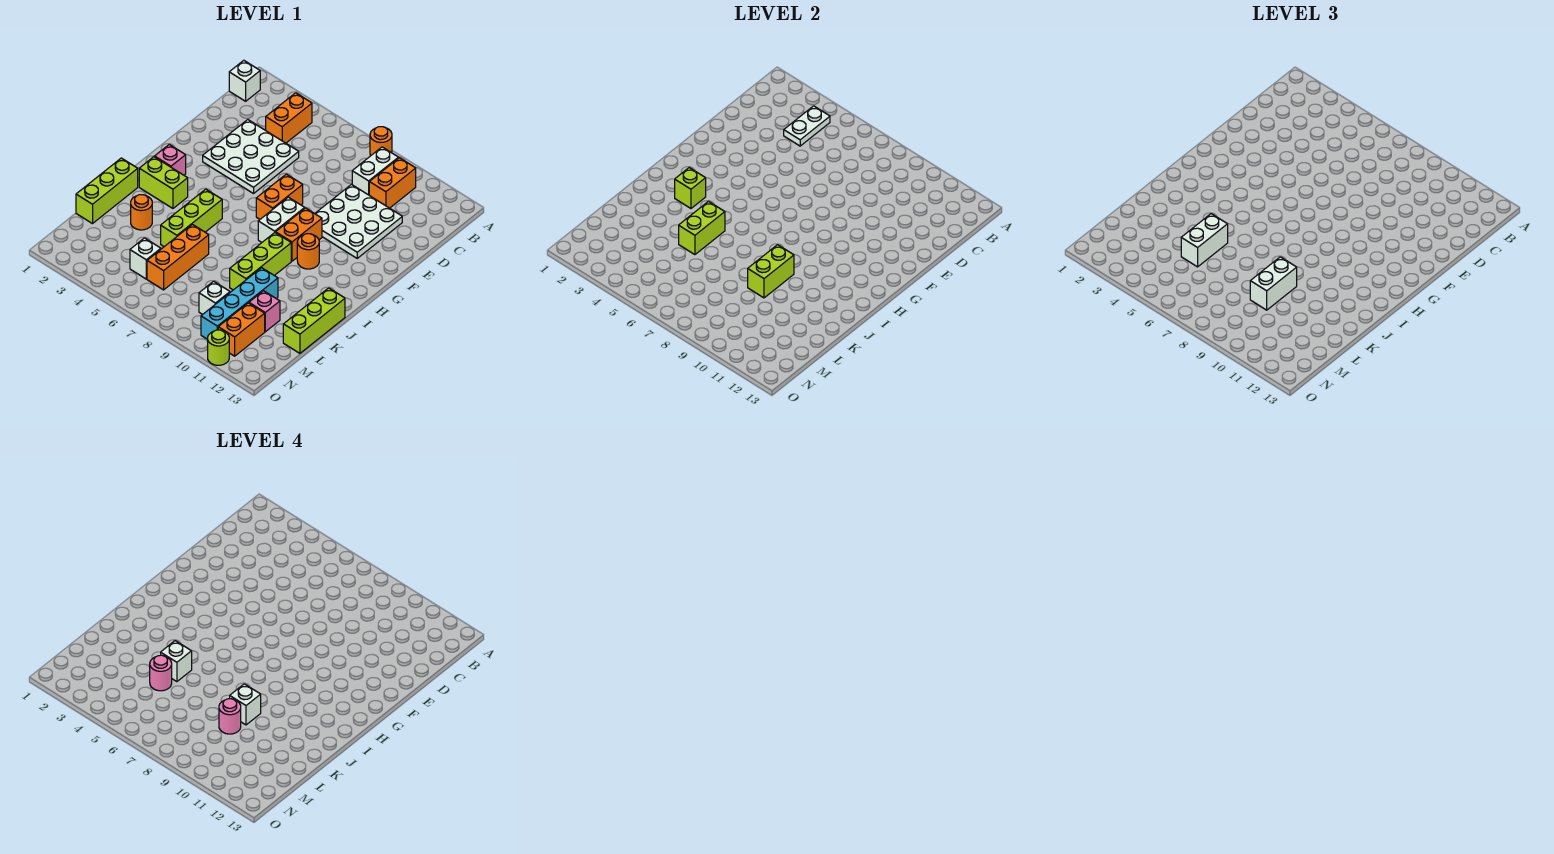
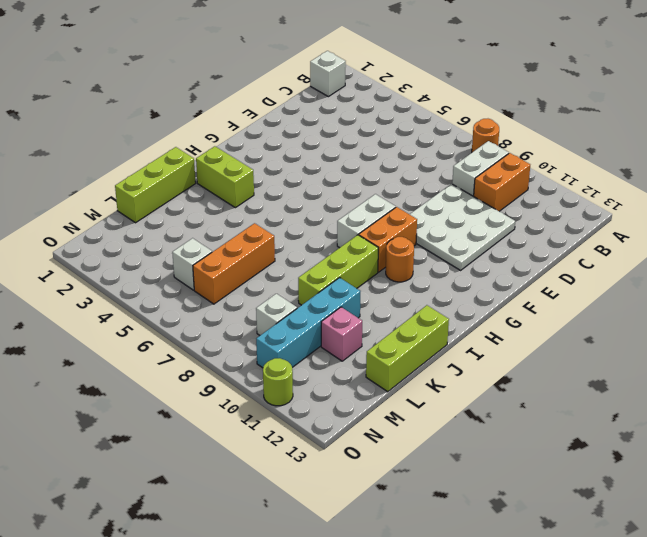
none -> orange 1x2 brick [266,93,312,143]
none -> white 3x3 plate [203,120,299,194]
none -> orange 1x2 brick [256,174,303,219]
none -> pink 1x1 brick [155,145,186,175]

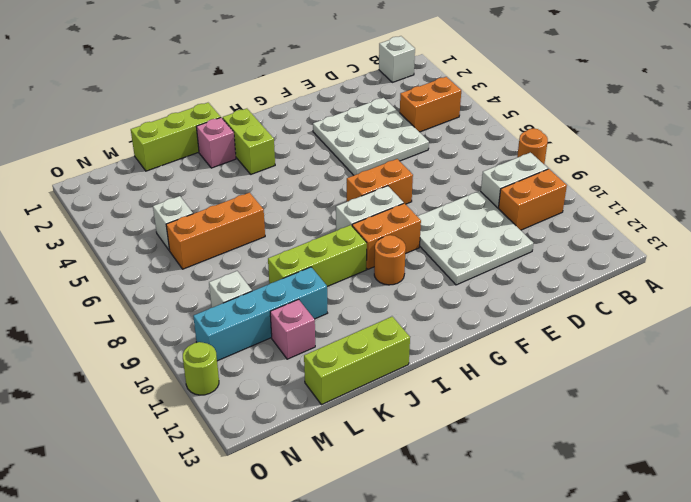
pink 1x1 brick [196,118,236,168] -> pink 1x1 brick moved to [155,145,186,175]
none -> lime 1x3 brick [161,189,222,247]
none -> orange 1x1 round brick [131,195,152,230]
none -> orange 1x2 brick [218,303,265,356]
none -> white 1x2 plate [784,106,830,146]

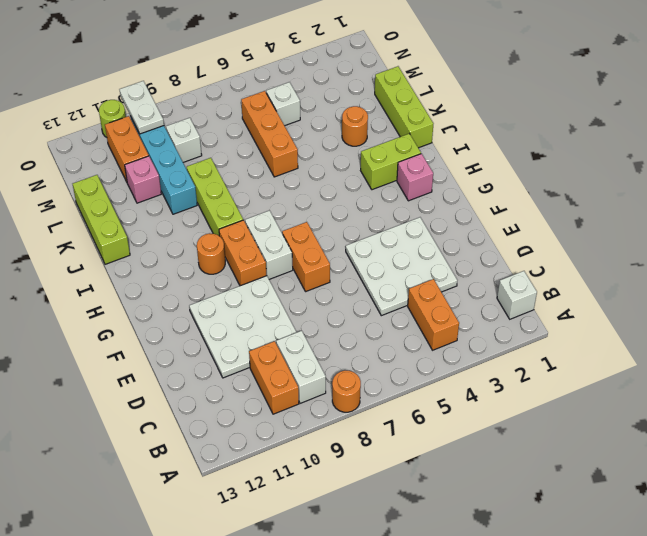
white 1x2 plate [119,81,164,134] -> white 1x2 plate moved to [784,106,830,146]
none -> lime 1x3 brick [161,189,222,247]
none -> lime 1x1 brick [675,168,706,208]
none -> lime 1x2 brick [679,201,725,255]
none -> lime 1x2 brick [748,245,794,298]

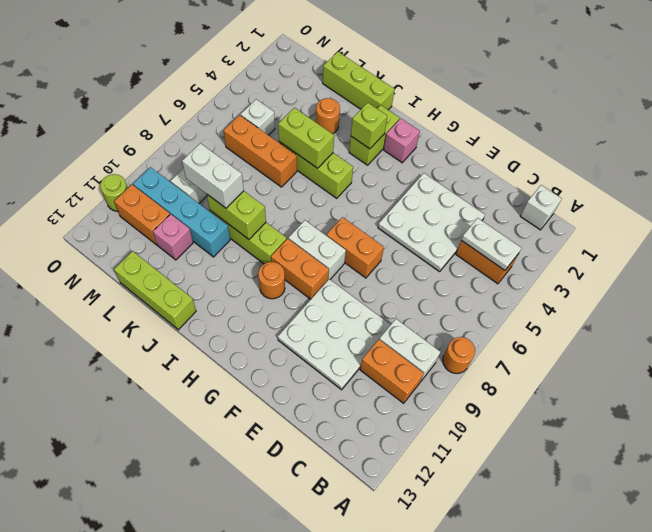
none -> white 1x2 brick [1181,214,1228,267]
none -> white 1x1 brick [161,641,192,682]
none -> white 1x1 brick [230,684,261,725]
none -> pink 1x1 round brick [150,655,172,691]

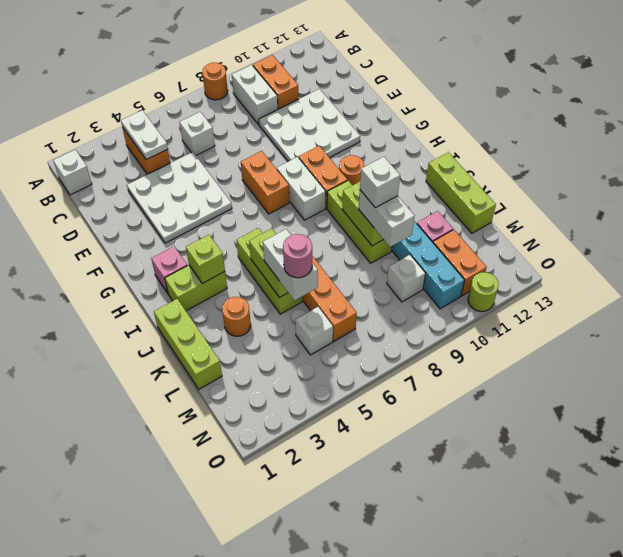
white 1x1 brick [180,112,215,155] -> white 1x1 brick moved to [161,641,192,682]
none -> pink 1x1 round brick [219,699,241,734]

